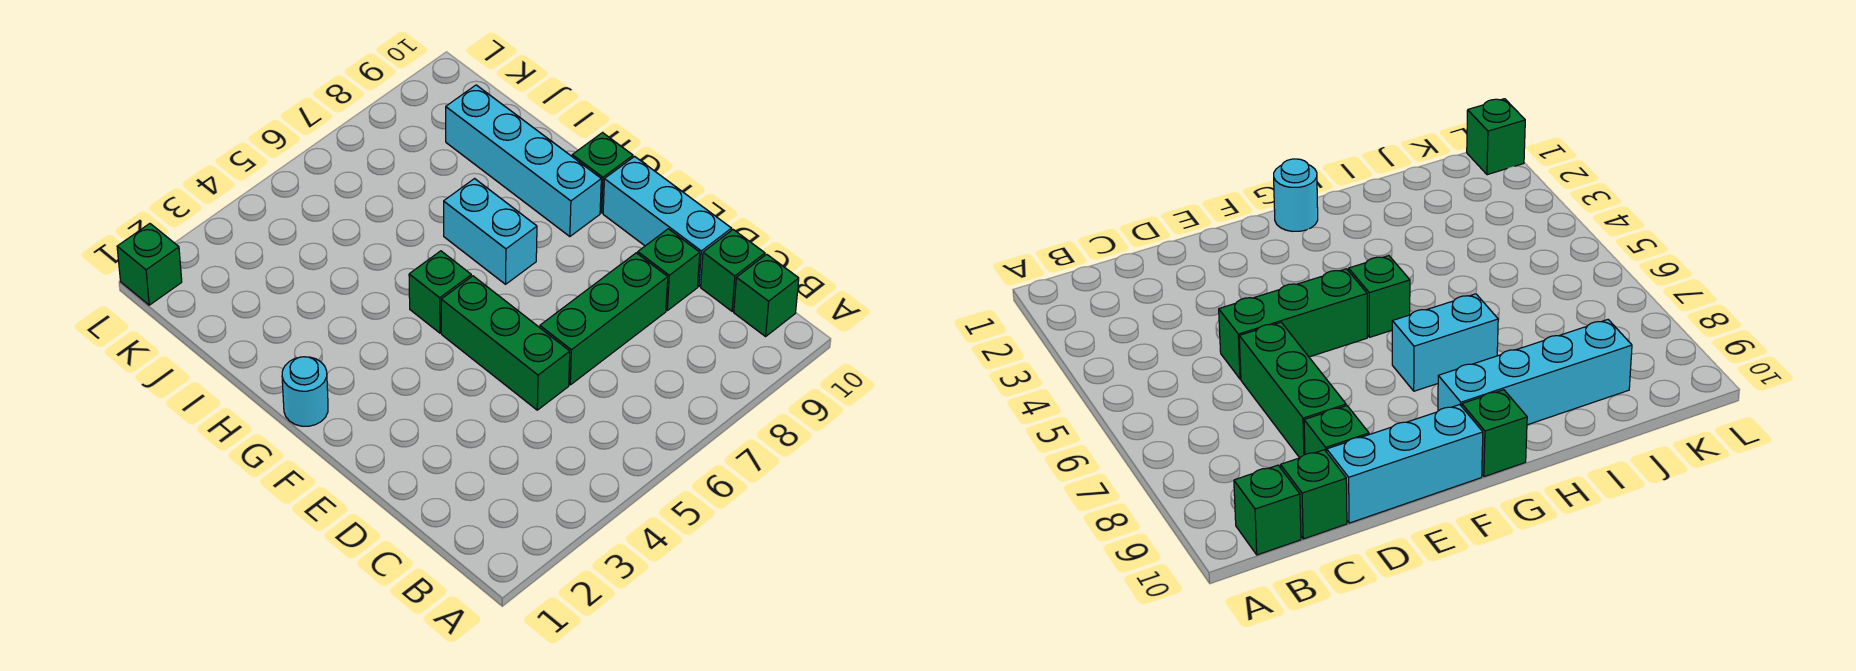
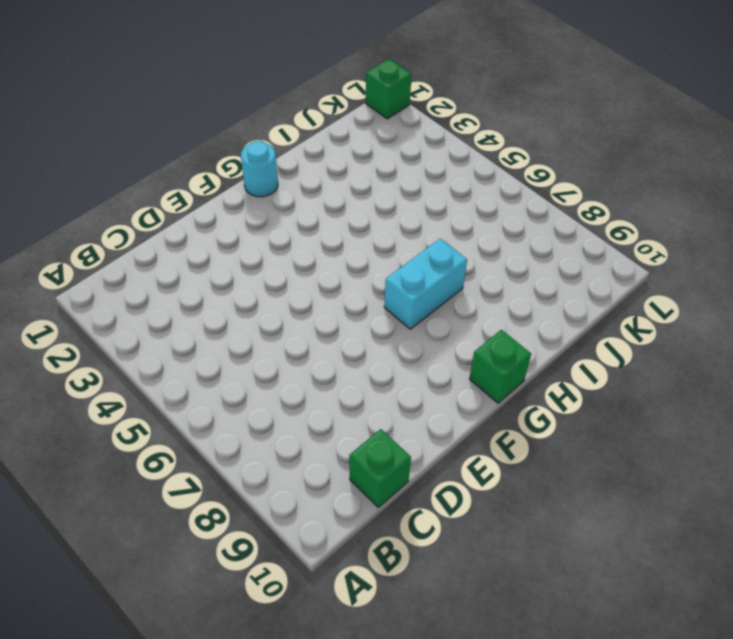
none -> green 1x1 brick [734,254,799,336]
none -> green 1x3 brick [441,276,570,410]
none -> green 1x3 brick [540,253,668,385]

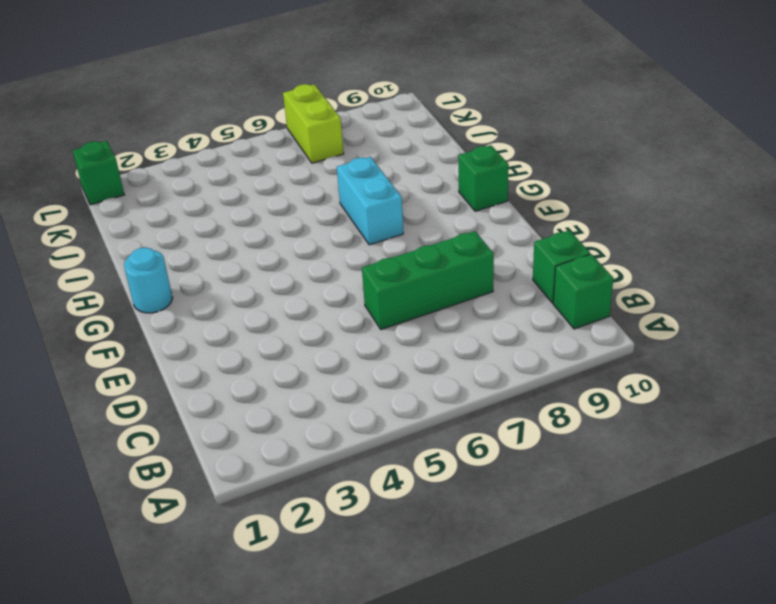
lime 1x2 brick [283,84,344,163] -> none
none -> green 1x3 brick [441,276,570,410]
none -> green 1x1 brick [638,229,700,311]
none -> cyan 1x3 brick [603,156,732,286]

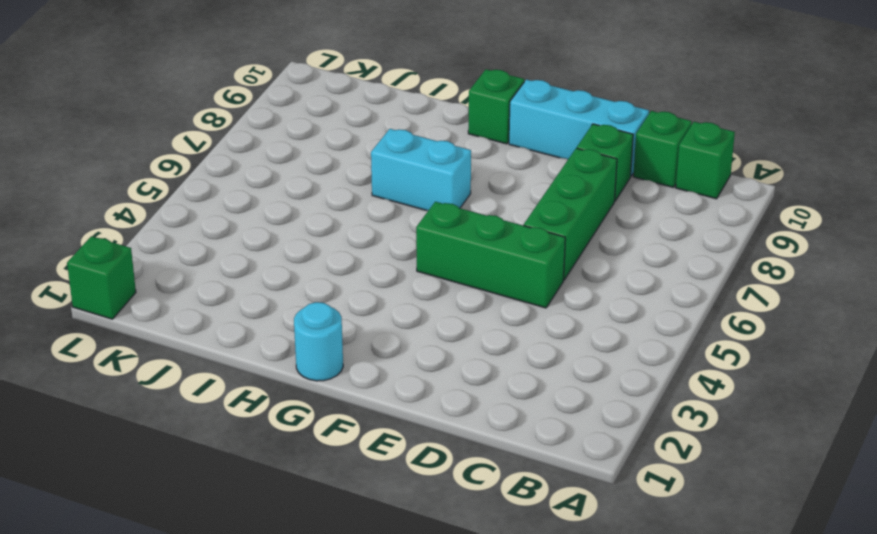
none -> green 1x1 brick [409,251,471,333]
none -> cyan 1x4 brick [446,85,601,237]

